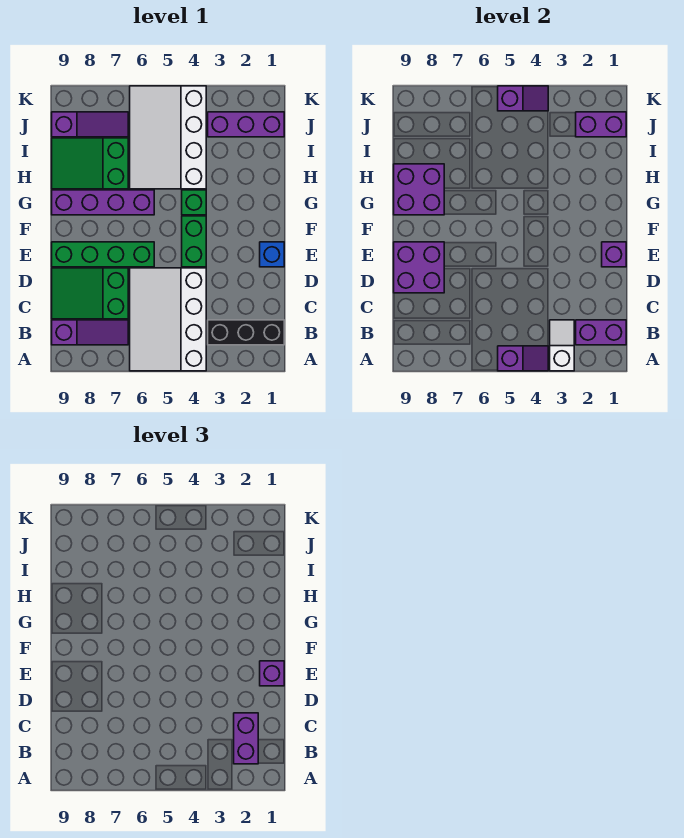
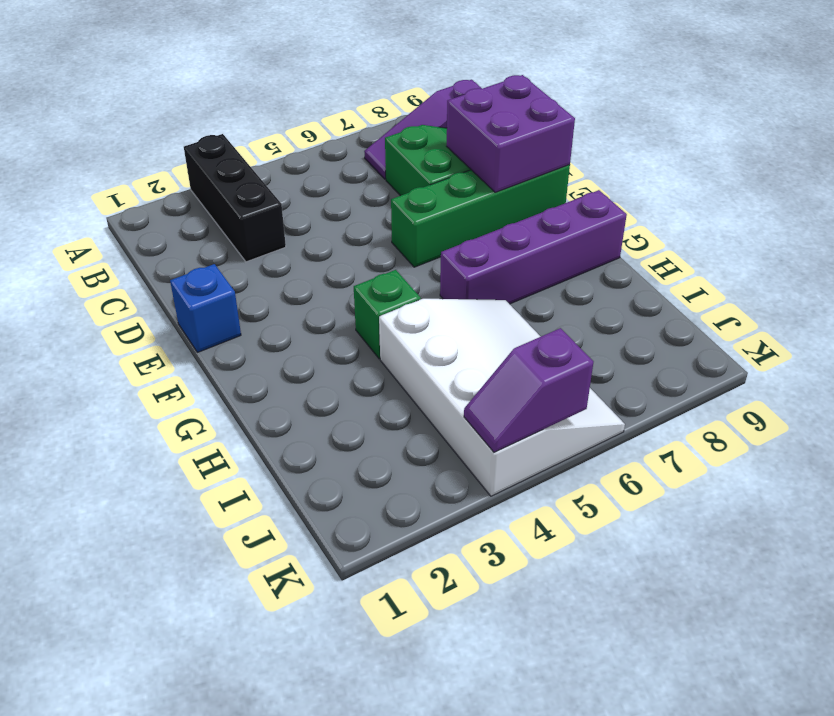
black 1x3 brick [184,134,286,262] -> black 1x3 brick turned to [208,320,284,345]
none -> white 3x4 slope [130,268,206,371]
none -> green 1x2 brick [182,216,206,267]
none -> green 2x3 slope [52,138,128,189]

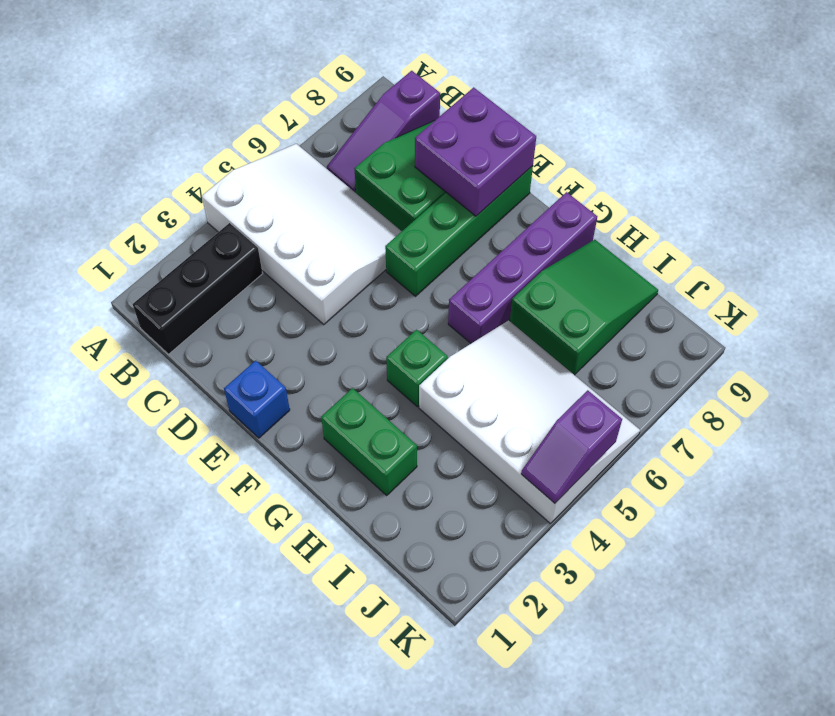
green 1x2 brick [321,388,417,495] -> green 1x2 brick moved to [182,216,206,267]
none -> purple 1x3 brick [208,112,284,137]
none -> purple 1x3 slope [52,112,128,137]
none -> white 1x2 slope [550,320,574,371]

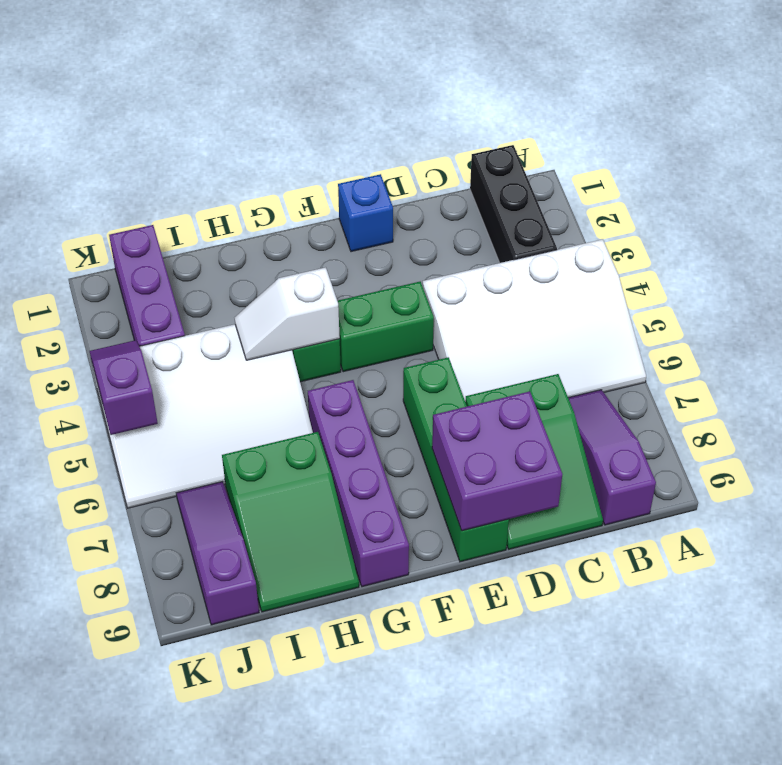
white 1x2 slope [234,267,340,360] -> white 1x2 slope moved to [550,320,574,371]
none -> purple 1x2 slope [498,346,548,371]
none -> purple 1x2 brick [576,320,626,345]
none -> purple 1x1 brick [602,242,626,267]

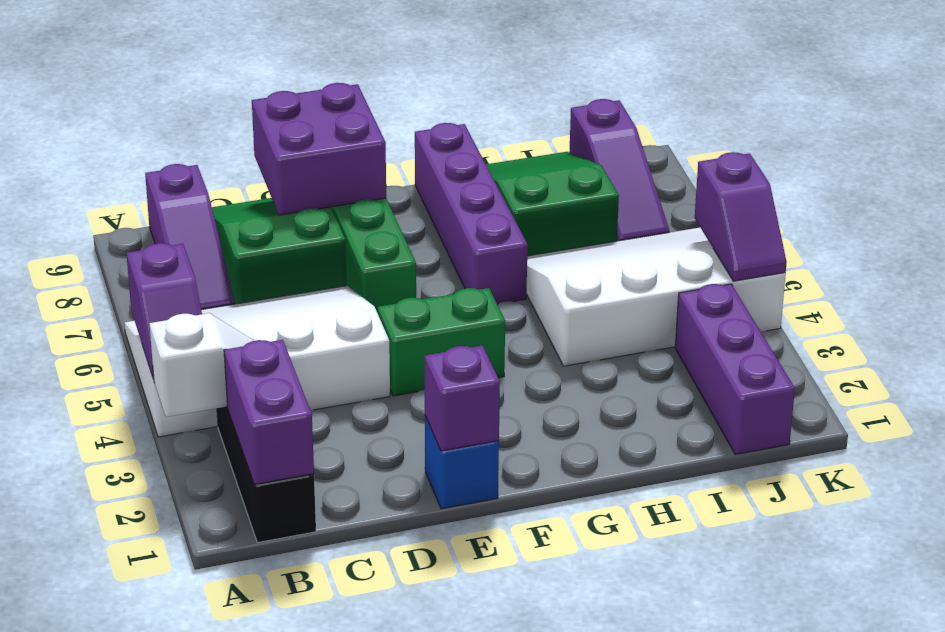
none -> green 1x1 brick [182,190,206,215]
none -> purple 2x2 brick [394,164,444,215]
none -> purple 1x2 brick [576,112,626,137]

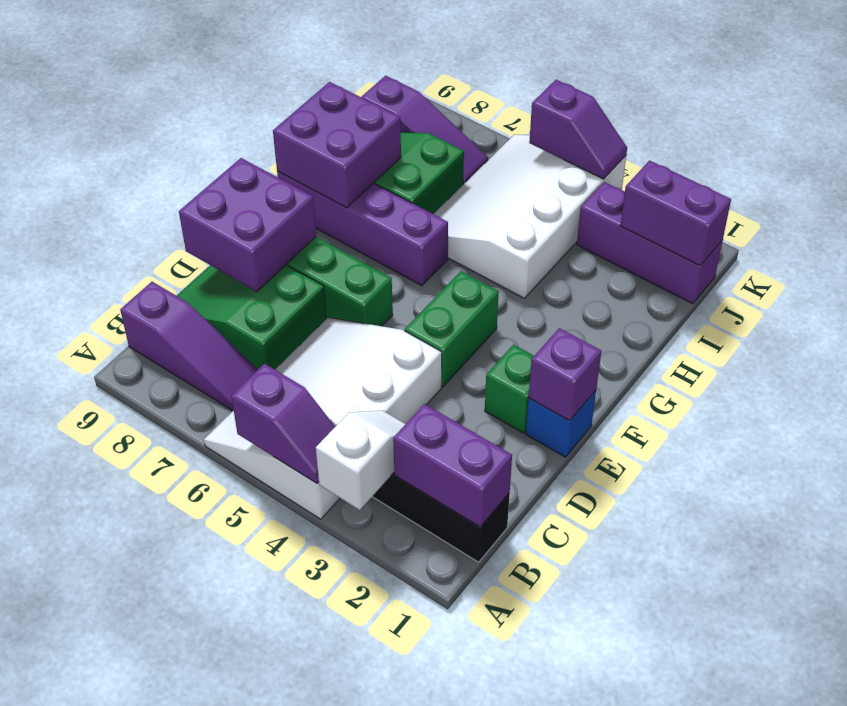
green 1x1 brick [485,345,534,433] -> green 1x1 brick moved to [182,190,206,215]
none -> purple 1x2 brick [234,713,258,764]
none -> purple 1x1 brick [260,661,284,686]

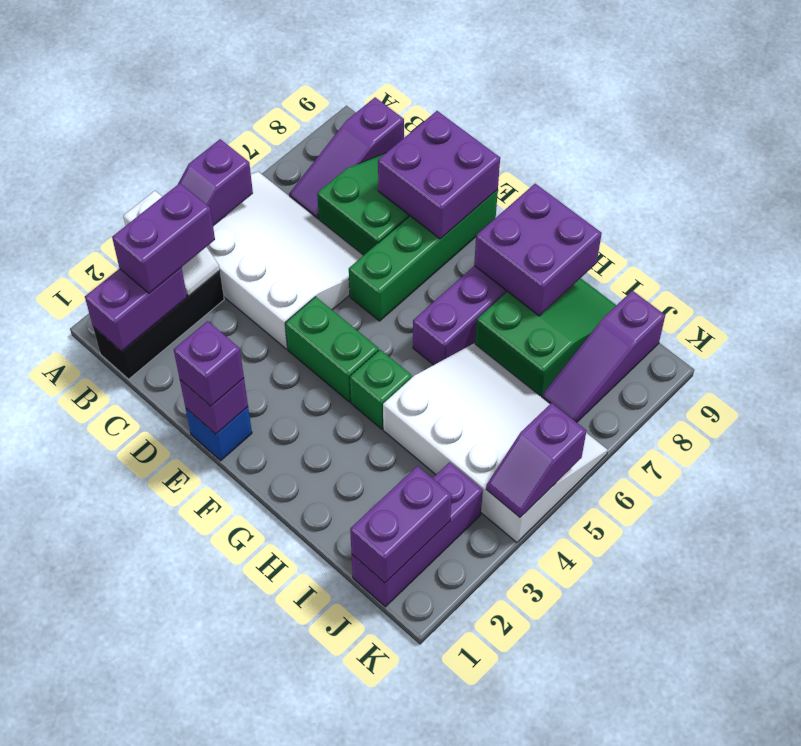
purple 1x2 brick [112,183,215,293] -> purple 1x2 brick turned to [234,713,258,764]

